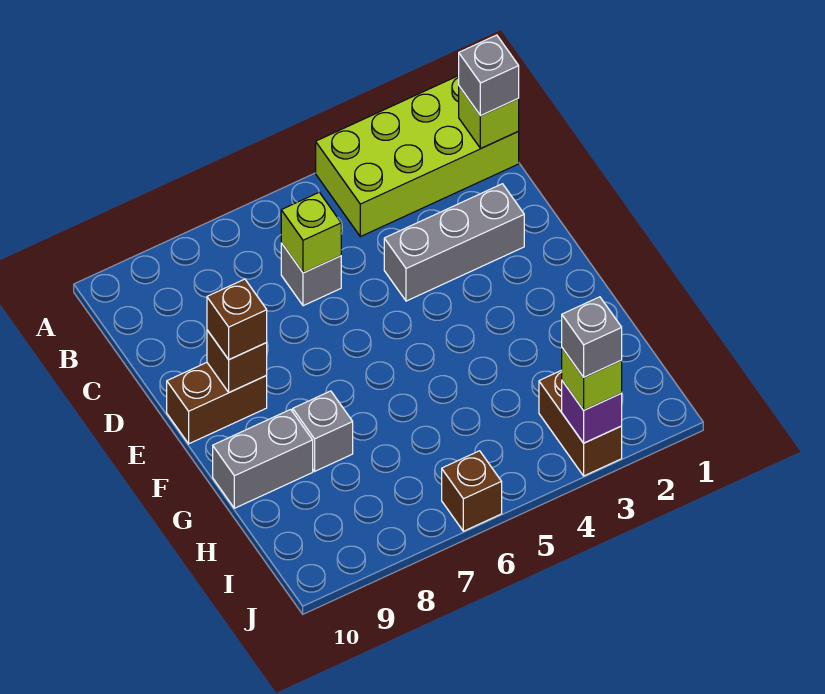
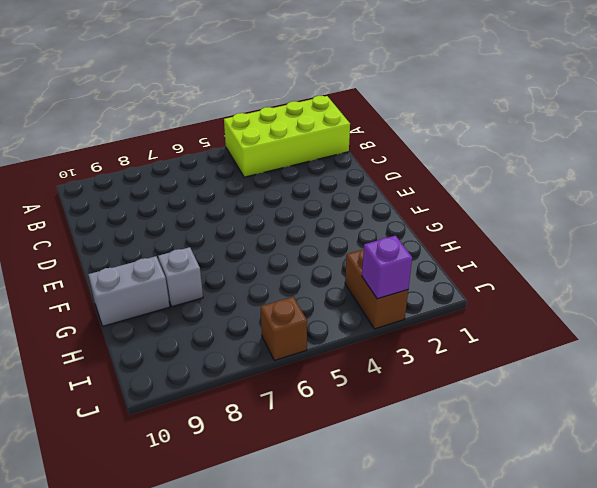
none -> grey 1x1 brick [281,243,341,306]
none -> grey 1x3 brick [384,184,524,301]
none -> brown 1x2 brick [167,363,267,444]

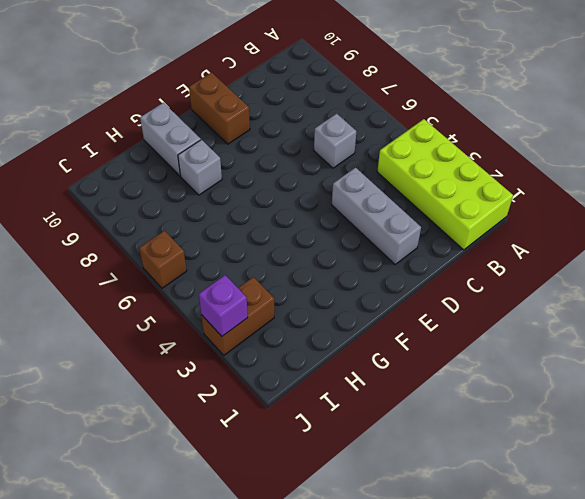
none -> lime 1x1 brick [459,86,519,148]
none -> lime 1x1 brick [281,192,341,273]
none -> brown 1x1 brick [207,330,267,392]

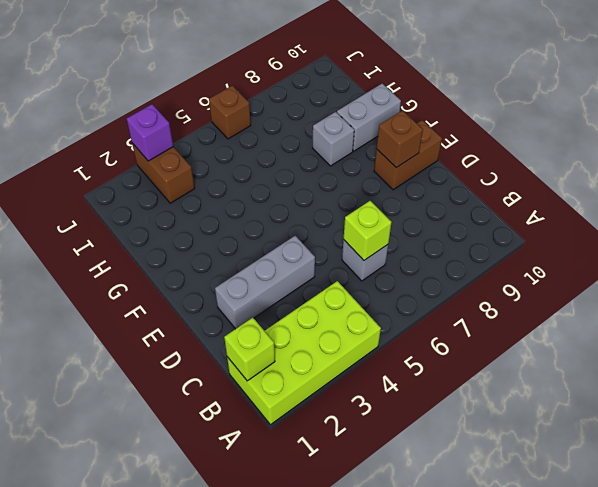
none -> grey 1x1 brick [459,35,519,116]
none -> brown 1x1 brick [207,279,267,360]
none -> lime 1x1 brick [562,348,622,410]

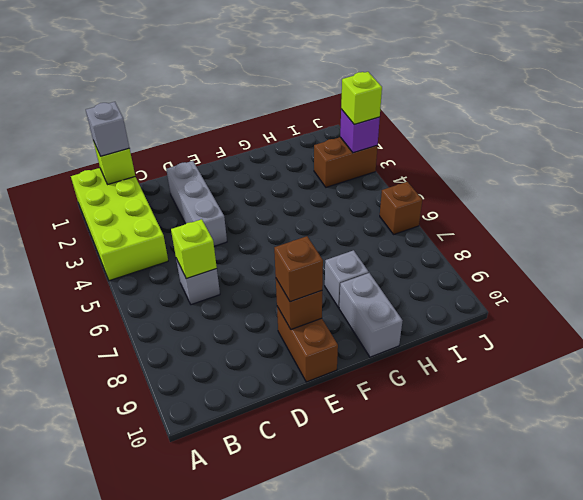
none -> grey 1x1 brick [562,297,622,377]

